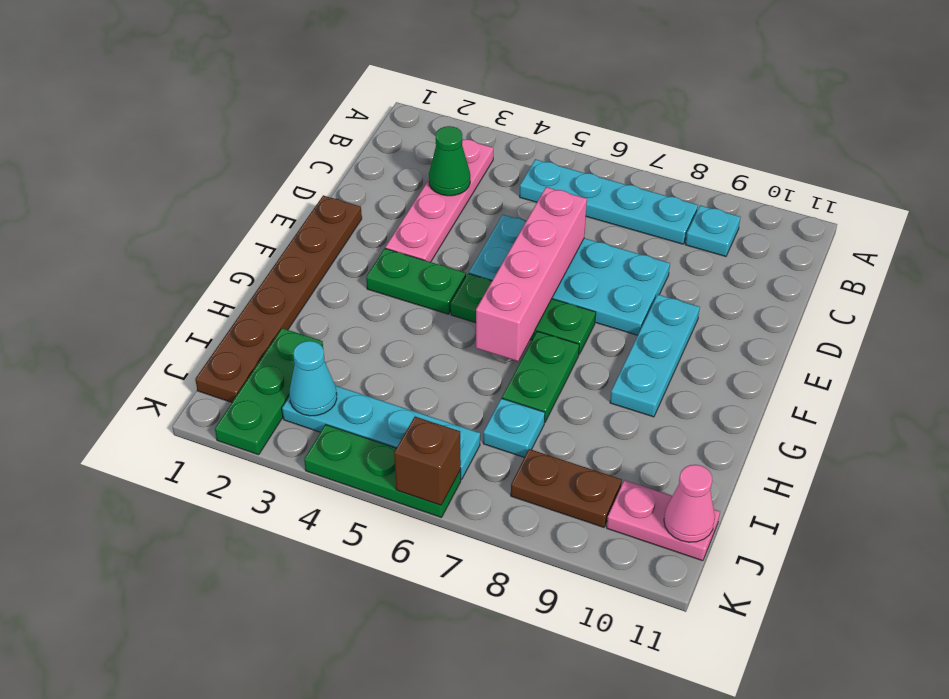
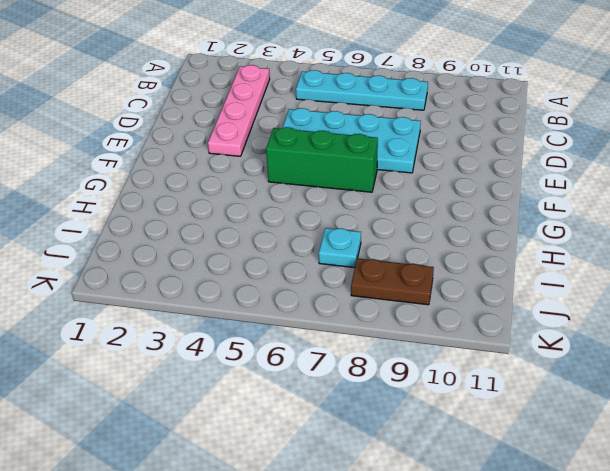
green 1x3 brick [266,127,378,192] -> green 1x3 plate [451,274,596,354]
none -> cyan 1x1 plate [685,205,740,256]
none -> brown 1x6 plate [195,195,362,402]
none -> cyan 1x3 plate [610,295,700,417]

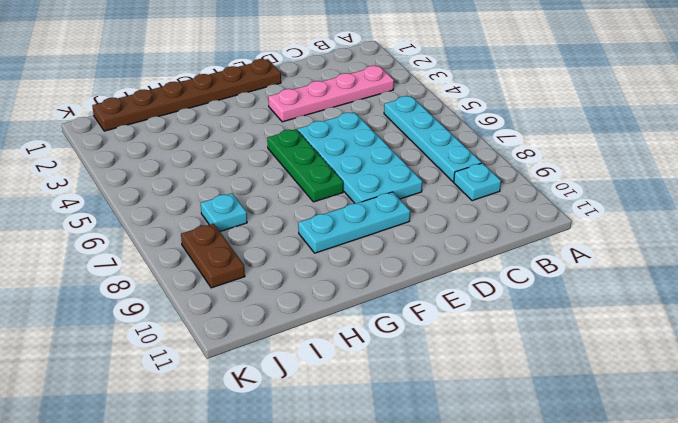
none -> green 1x2 plate [366,248,466,314]
none -> green 1x2 plate [502,331,579,422]
none -> green 1x3 plate [215,328,323,455]

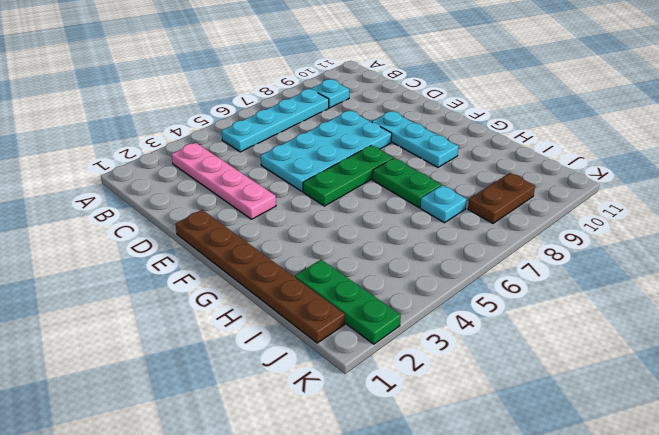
none -> green 1x2 plate [366,248,466,314]
none -> cyan 1x4 plate [282,386,480,480]
none -> pink 1x2 plate [607,480,720,561]

